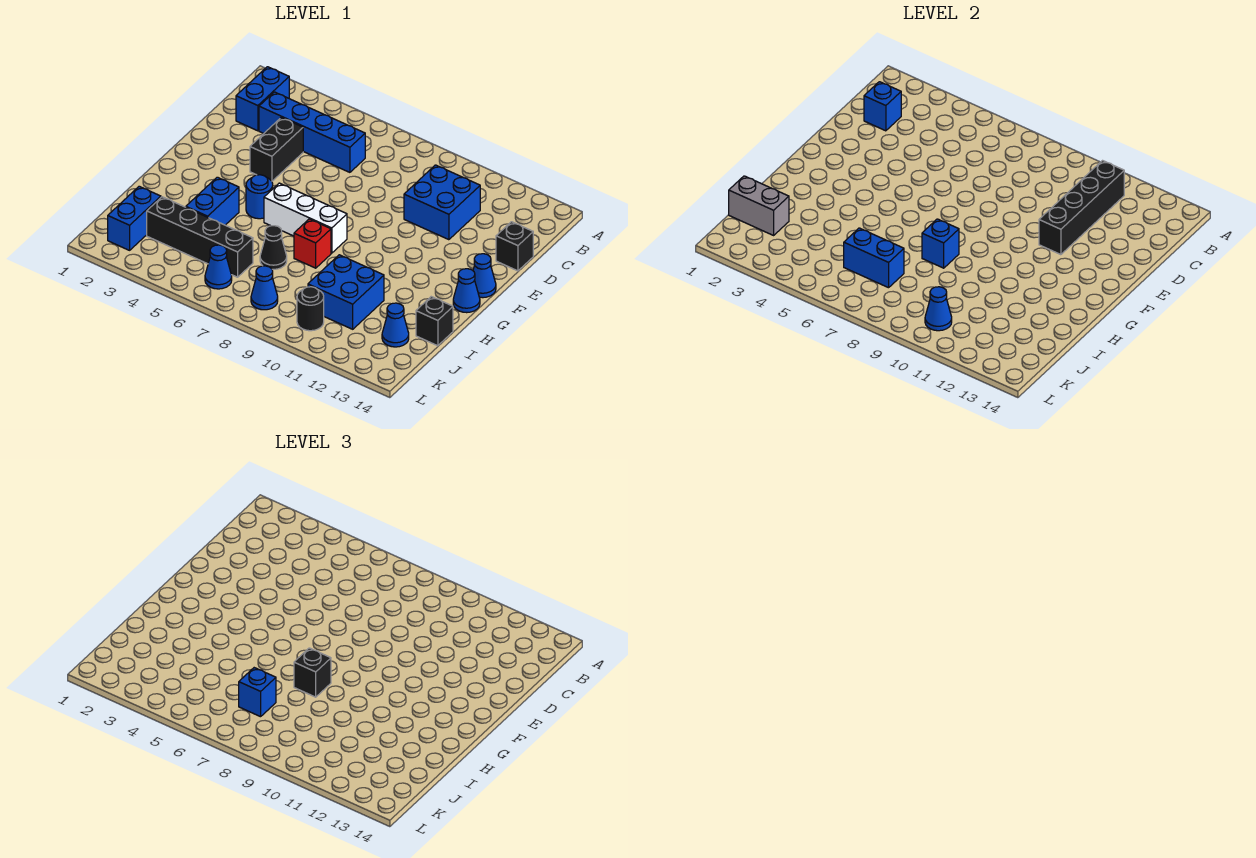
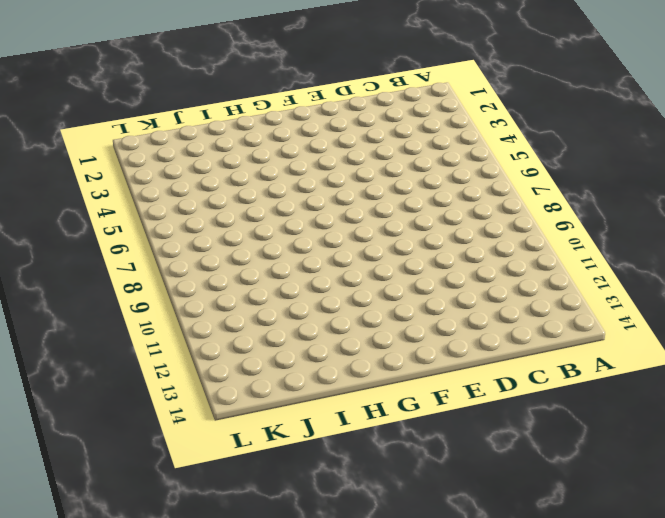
none -> blue 1x2 brick [236,67,289,131]
none -> blue 1x4 brick [259,92,365,172]
none -> blue 2x2 brick [404,165,480,240]

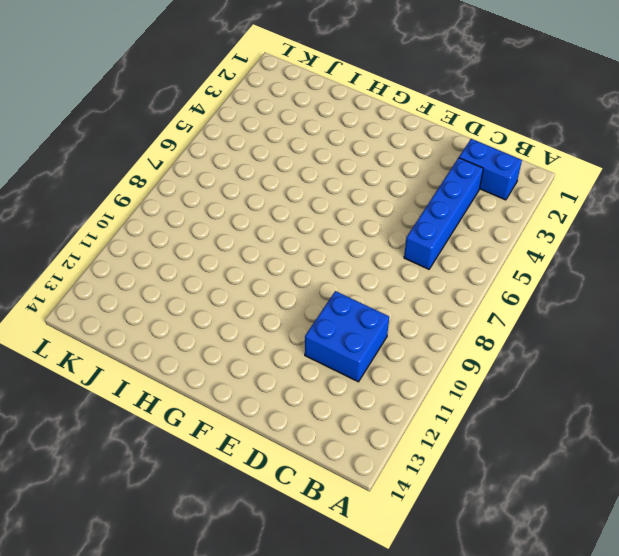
none -> black 1x2 brick [250,117,303,181]
none -> black 1x1 brick [496,222,533,271]
none -> blue 1x1 cone [473,254,496,298]

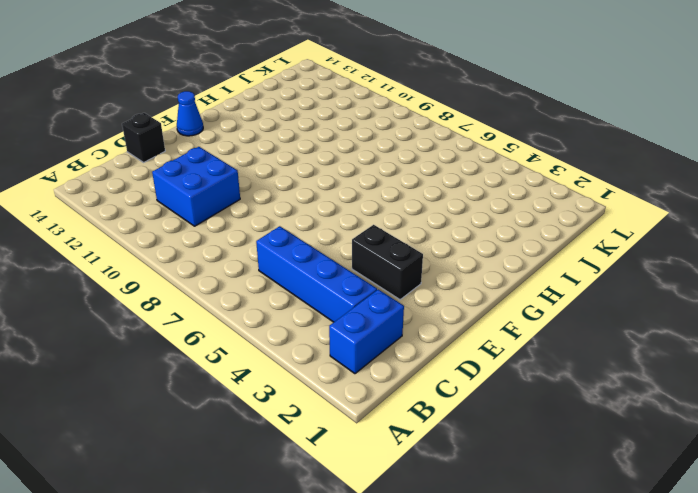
black 1x2 brick [352,225,423,300] -> black 1x2 brick turned to [250,117,303,181]
none -> blue 1x1 round brick [246,175,273,219]
none -> white 1x3 brick [264,183,347,253]
none -> blue 1x1 cone [453,269,480,313]

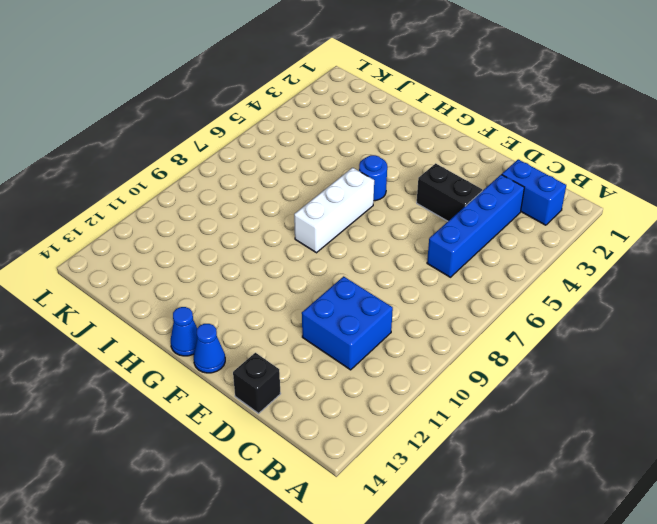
none -> blue 1x2 brick [186,177,239,225]
none -> red 1x1 brick [294,219,331,268]
none -> black 1x1 cone [260,226,287,269]

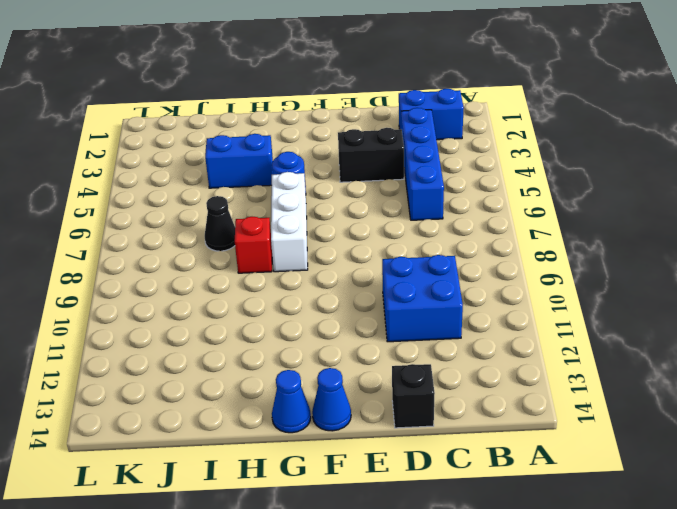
none -> blue 2x2 brick [308,255,384,329]
none -> black 1x1 brick [416,297,453,346]
none -> blue 1x2 brick [108,186,161,250]

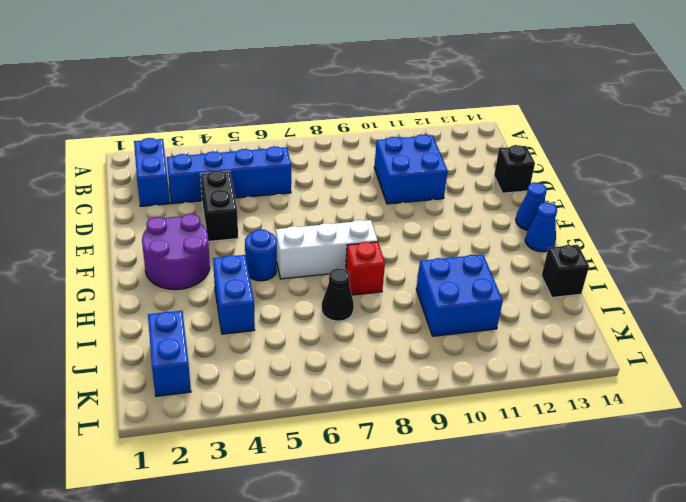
purple 2x2 round brick [142,214,210,290] -> none
none -> black 1x4 brick [147,197,253,277]
none -> blue 1x1 cone [382,303,409,347]
none -> blue 1x1 cone [205,245,232,289]

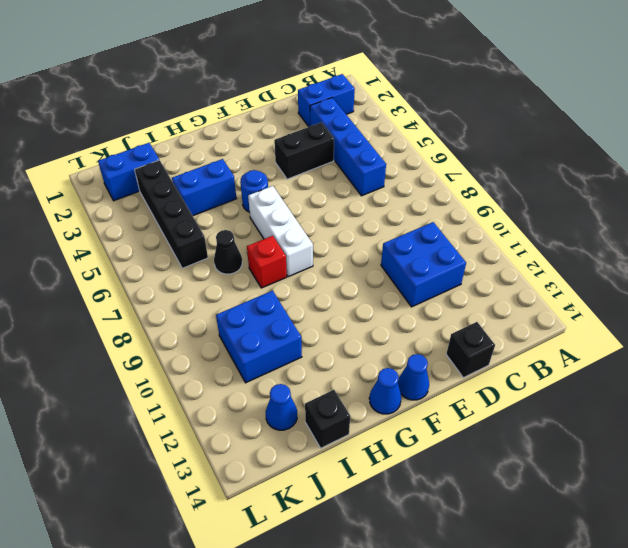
none -> blue 1x1 cone [205,245,232,289]
none -> blue 1x1 cone [251,266,278,310]
none -> black 1x1 round brick [297,287,324,331]

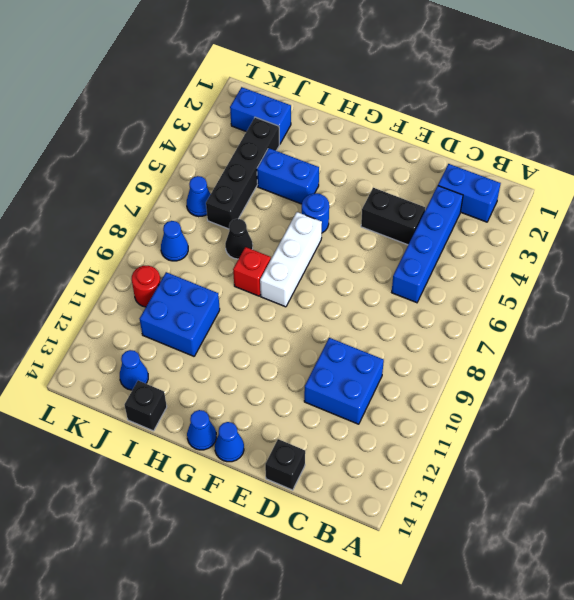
red 1x1 round brick [132,266,161,307] -> black 1x1 round brick [297,287,324,331]
none -> black 1x4 brick [1039,161,1124,255]
none -> blue 1x1 brick [864,82,901,131]
none -> blue 1x1 brick [922,219,959,268]

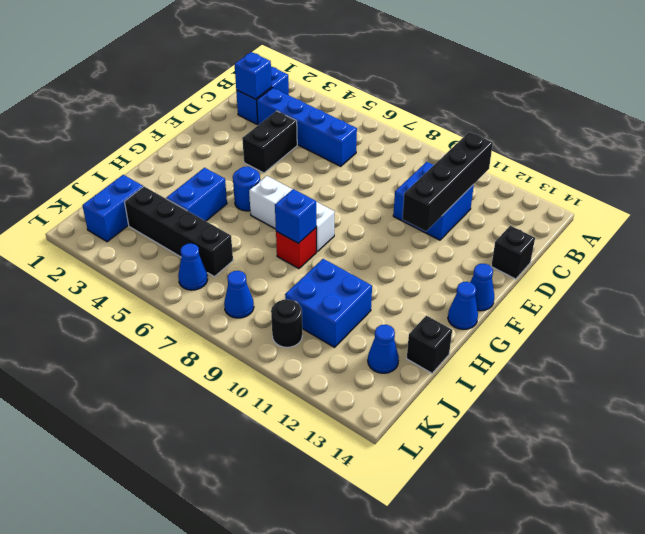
none -> black 1x1 cone [260,226,287,269]
none -> grey 1x2 brick [729,176,789,235]
none -> blue 1x2 brick [844,228,904,288]

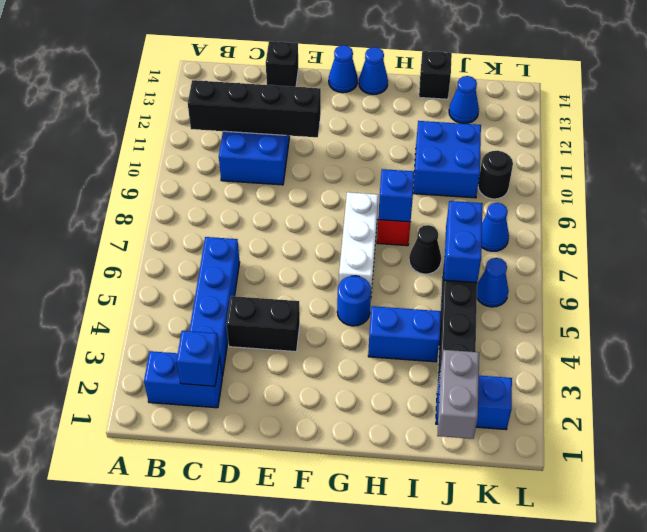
none -> blue 1x1 cone [925,287,952,331]
none -> black 1x1 brick [294,648,331,697]
none -> blue 1x1 brick [239,668,276,717]

